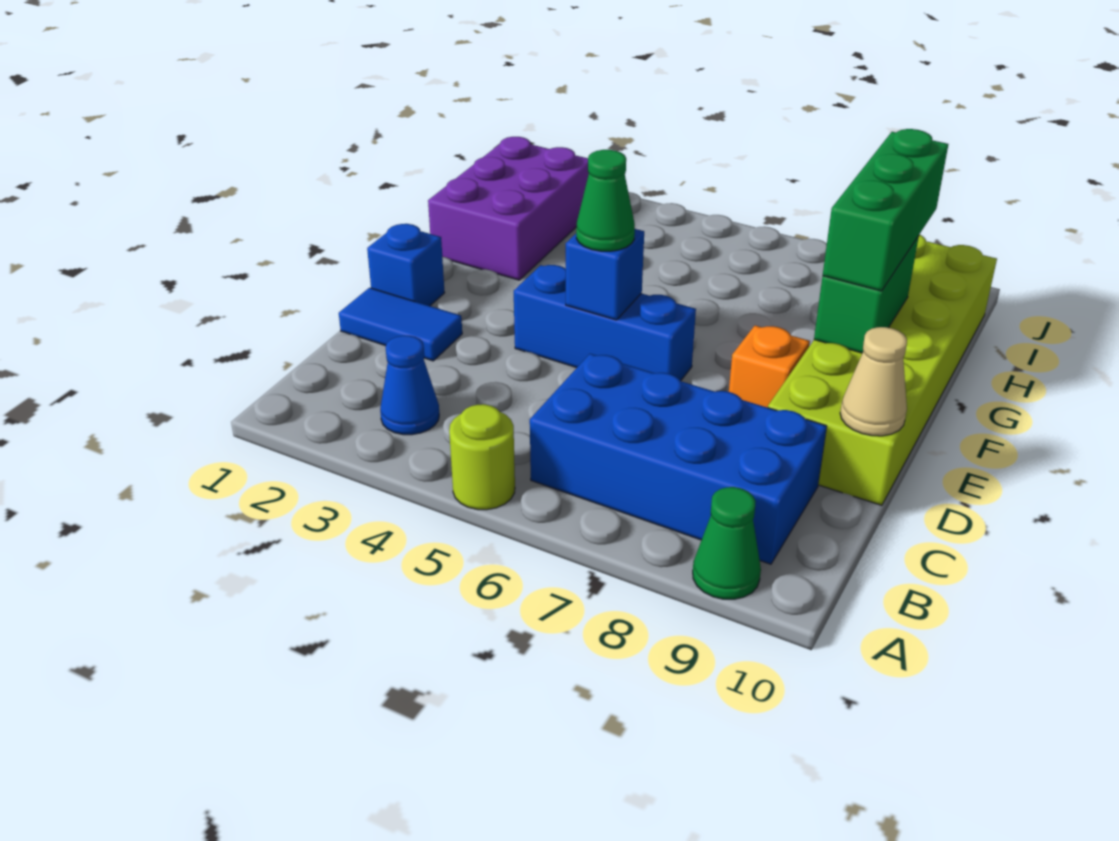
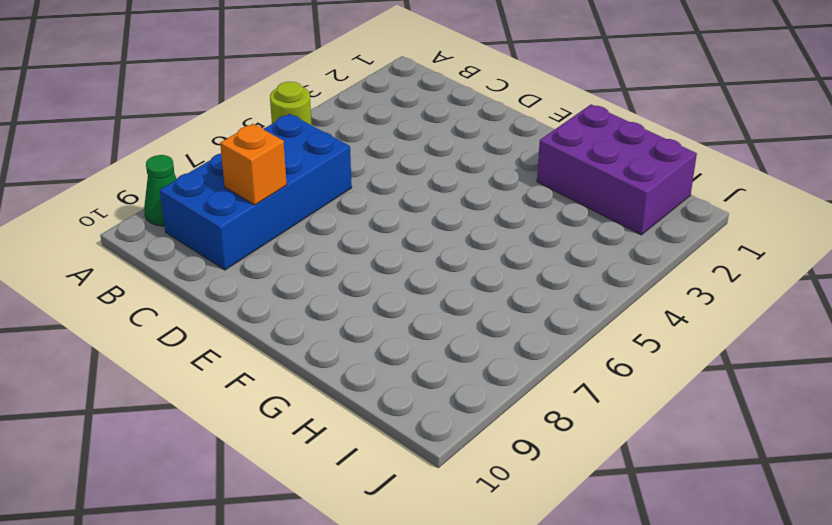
orange 1x1 brick [220,124,287,205] -> orange 1x1 brick moved to [729,326,810,408]
none -> blue 1x1 cone [380,336,439,435]
none -> blue 1x2 tile [339,288,462,361]
none -> lime 2x6 brick [768,234,997,505]

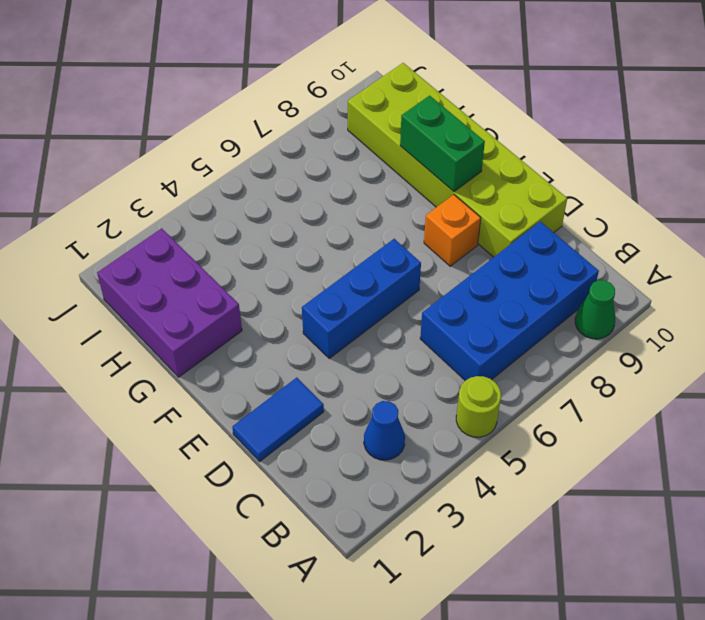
none -> blue 1x1 brick [367,224,445,306]
none -> tan 1x1 cone [840,327,907,436]
none -> blue 1x1 brick [566,229,644,320]

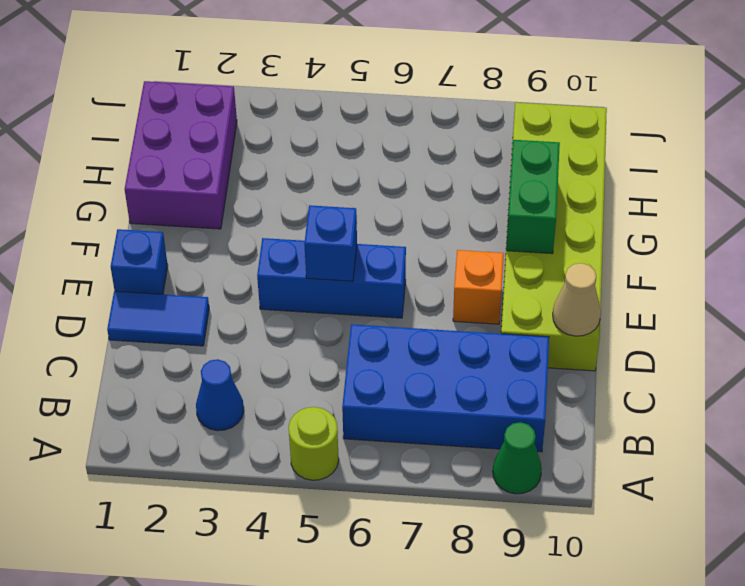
none -> green 1x1 cone [576,150,635,251]
none -> green 1x3 brick [823,129,948,291]

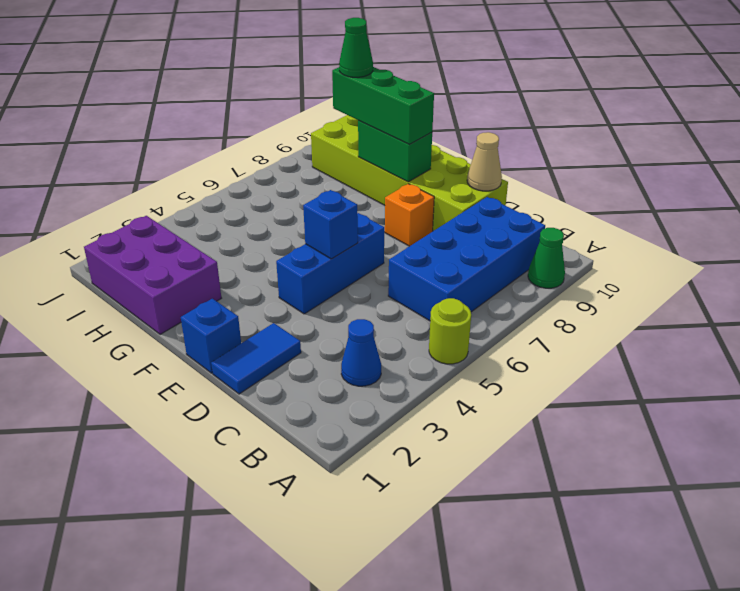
green 1x1 cone [339,18,373,77] -> green 1x1 cone moved to [576,150,635,251]

